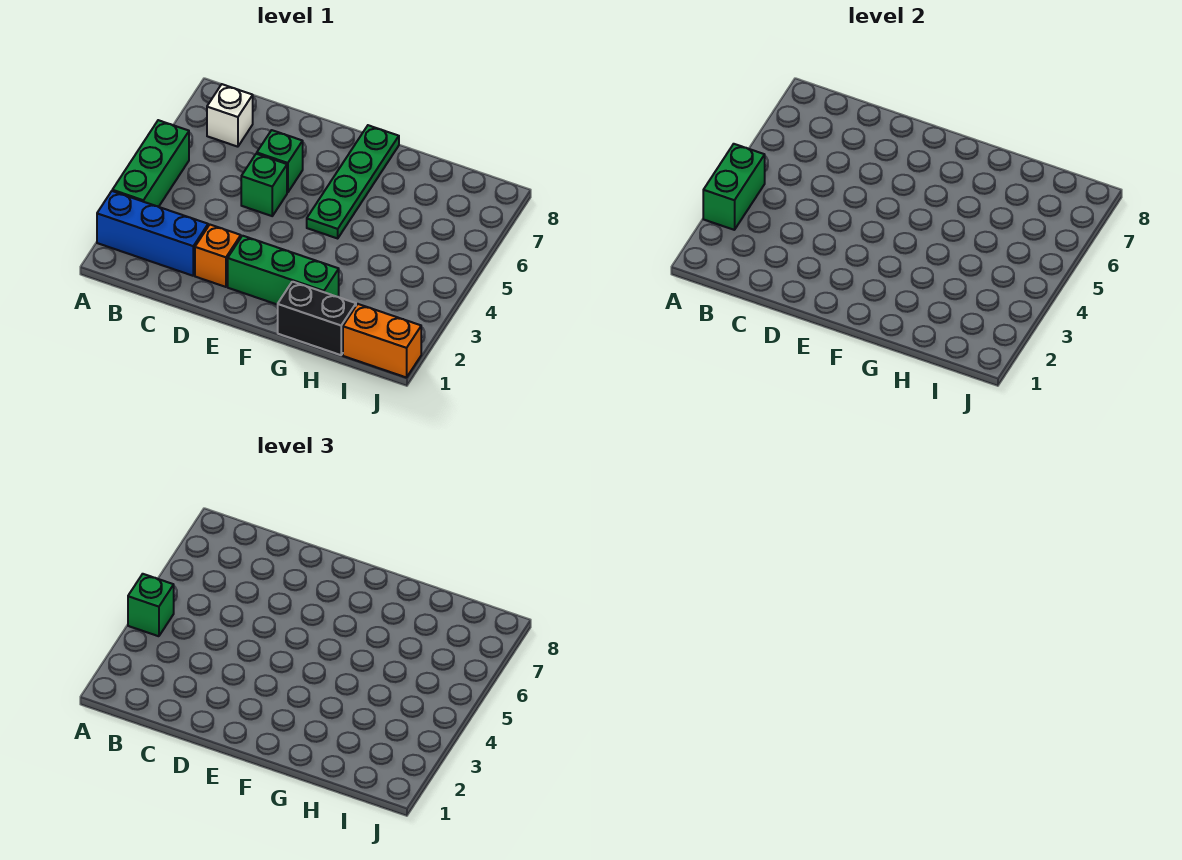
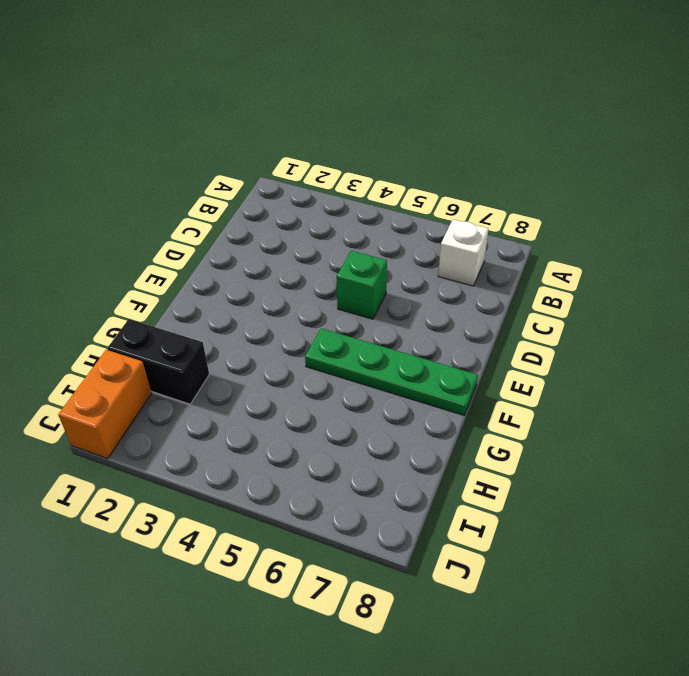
black 1x2 brick [107,319,209,404] -> black 1x2 brick turned to [278,282,356,355]
none -> blue 1x3 brick [97,191,208,276]
none -> green 1x3 brick [112,120,189,207]
none -> orange 1x1 brick [195,225,241,287]

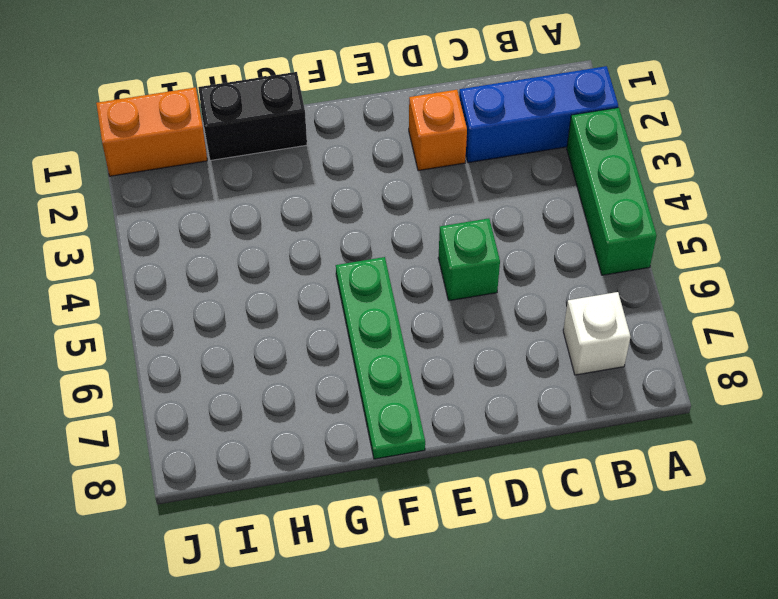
none -> green 1x1 brick [257,130,303,193]
none -> green 1x3 brick [228,236,339,305]
none -> green 1x2 brick [703,144,765,230]

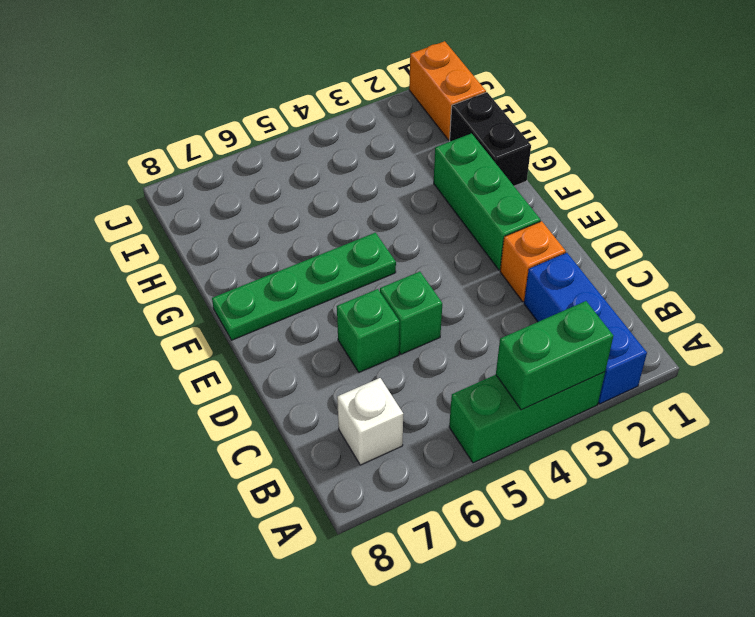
none -> green 1x1 brick [128,574,174,636]

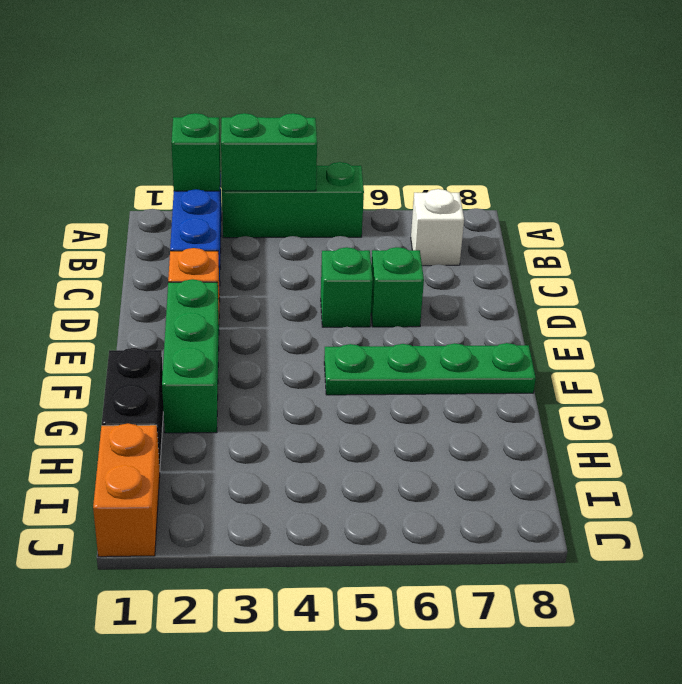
green 1x1 brick [171,113,220,191] -> green 1x1 brick moved to [128,574,174,636]

